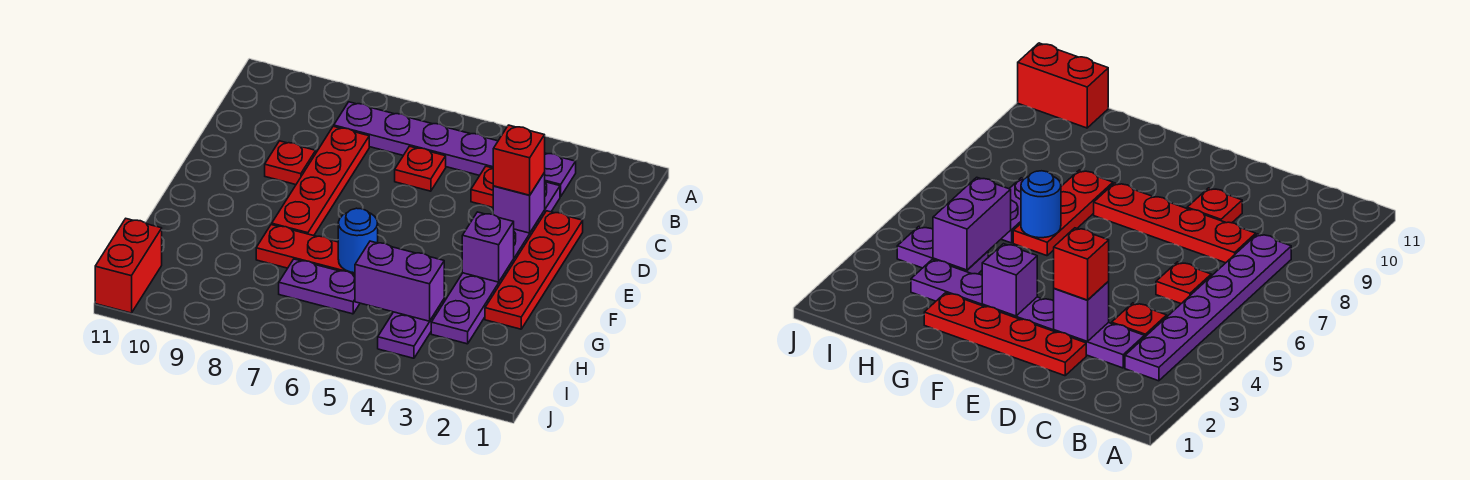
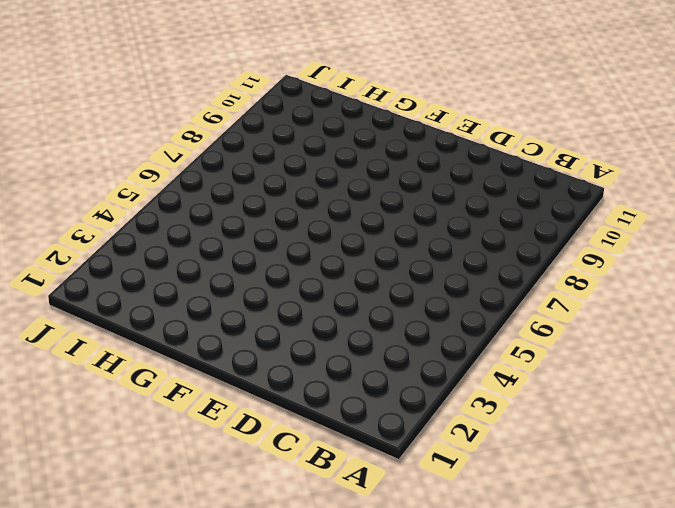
none -> purple 1x6 plate [334,102,576,197]
none -> purple 1x6 plate [431,182,560,344]
none -> red 1x1 plate [471,166,493,207]

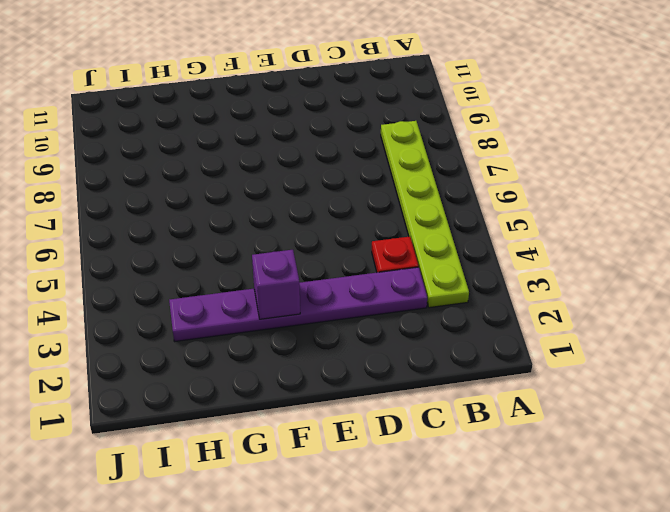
lime 1x6 plate [381,121,469,308] -> purple 1x6 plate [334,102,576,197]
none -> red 1x1 plate [395,146,446,191]
none -> red 1x4 plate [272,126,369,236]
none -> red 1x4 plate [485,211,583,329]

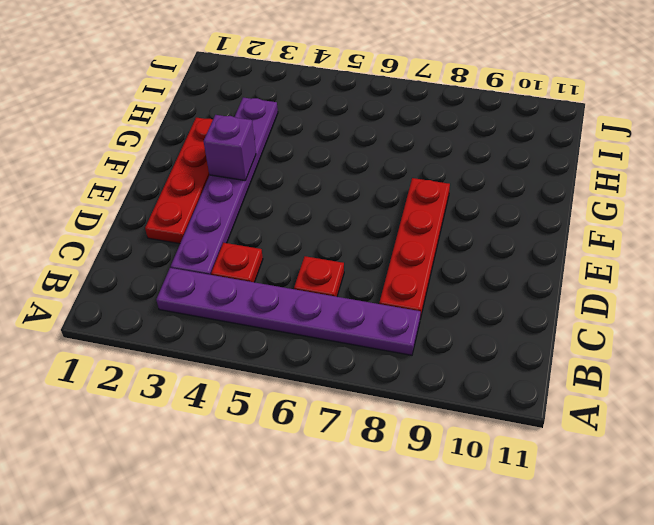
none -> red 1x1 plate [265,141,316,185]
none -> red 1x3 plate [256,225,355,275]
none -> purple 1x2 plate [378,300,444,358]

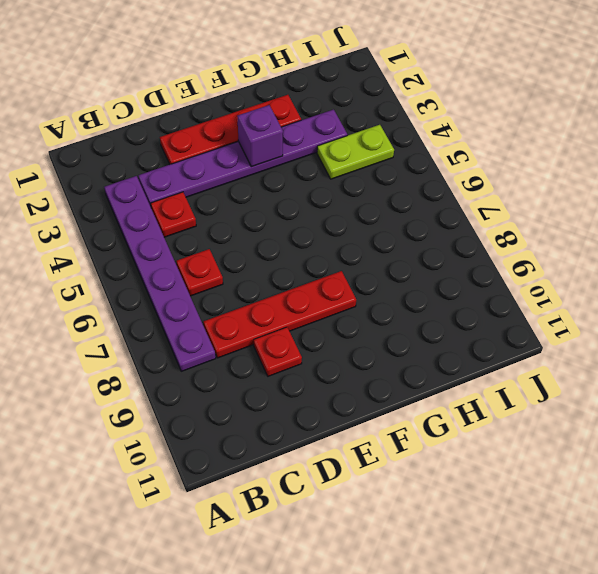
lime 1x2 plate [317,125,394,179] -> purple 1x2 plate [378,300,444,358]
none -> red 1x3 plate [256,225,355,275]
none -> purple 1x2 plate [279,259,360,314]
none -> red 1x2 brick [95,219,162,313]

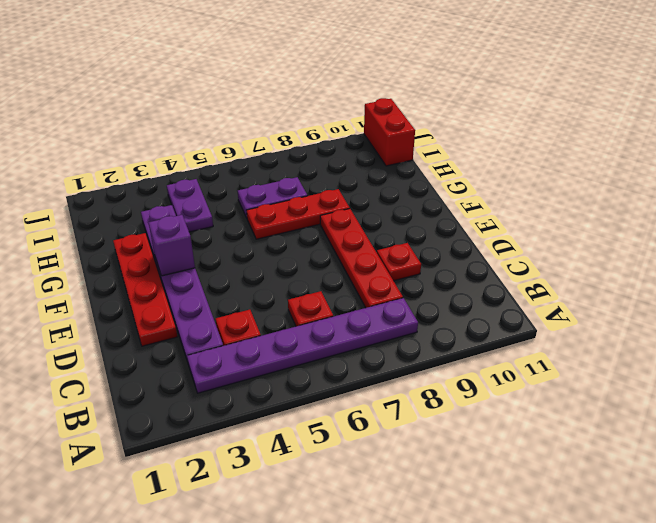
none -> purple 1x1 brick [493,173,545,233]
none -> blue 1x1 round brick [338,208,378,273]
none -> purple 1x2 brick [355,241,444,321]

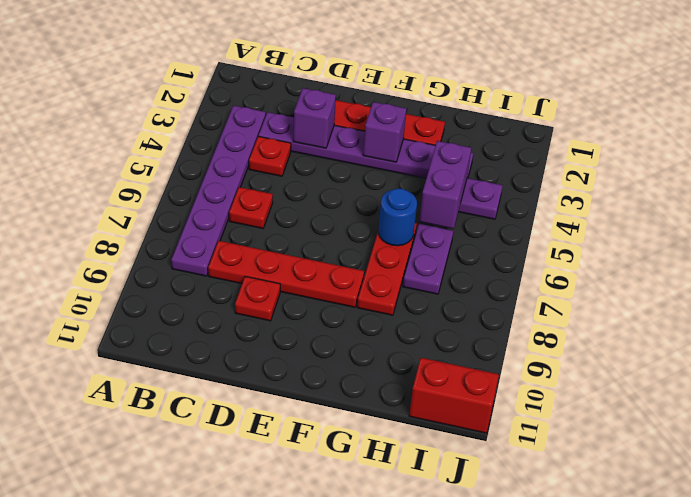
none -> red 1x1 brick [493,125,545,195]

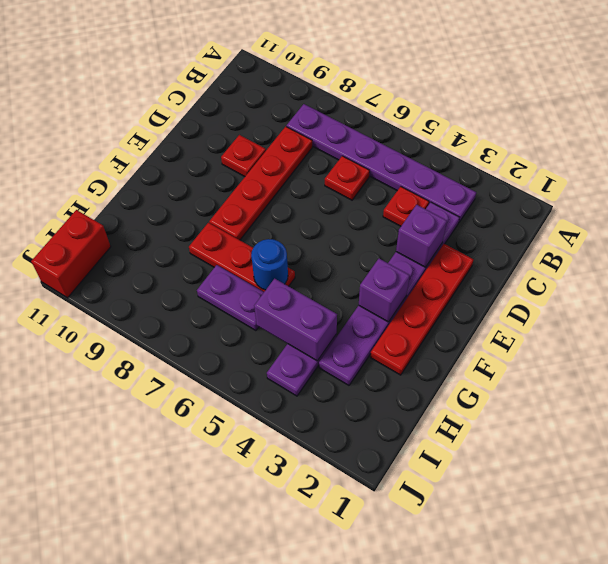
none -> red 1x1 brick [493,125,545,195]

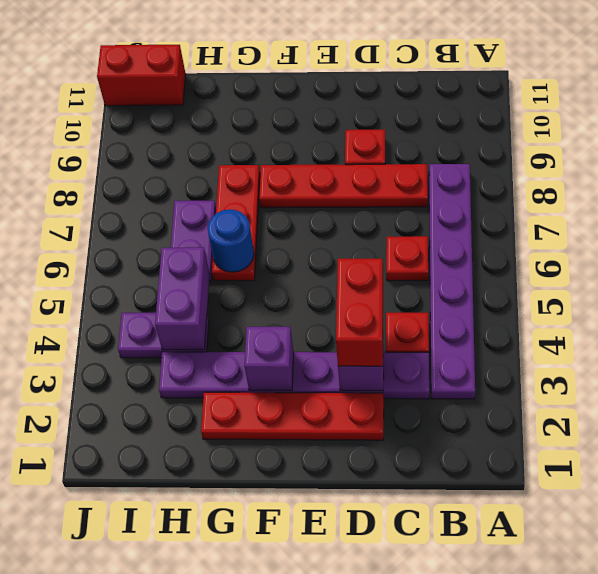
red 1x2 brick [336,259,383,366] -> red 1x1 brick [493,125,545,195]

